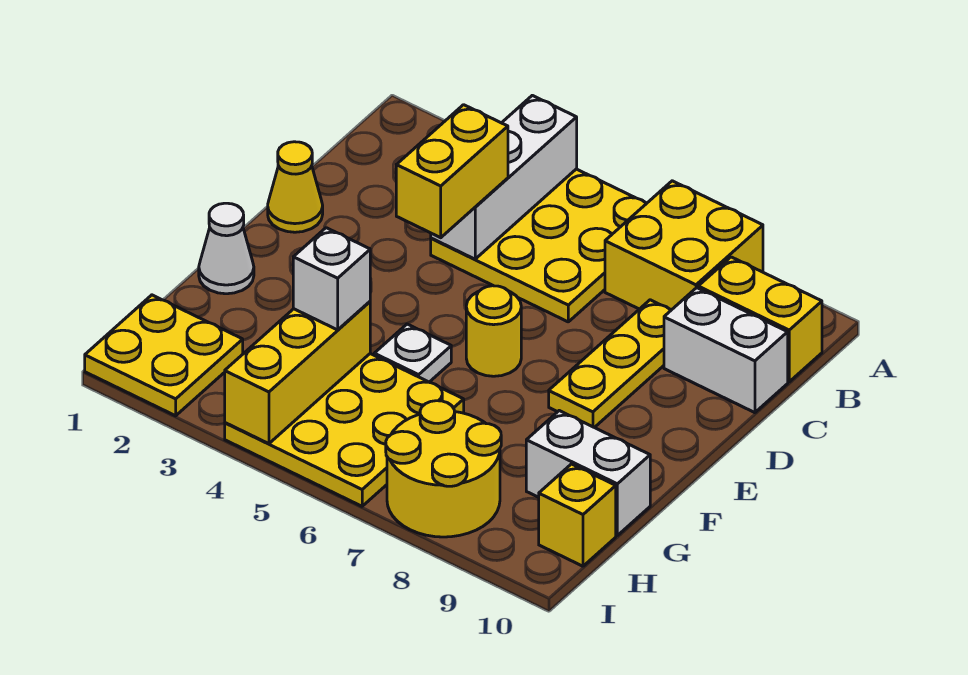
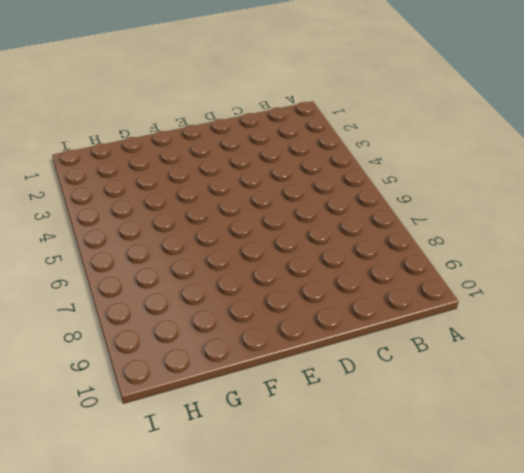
none -> yellow 3x3 plate [431,169,647,322]
none -> yellow 2x2 brick [605,181,763,310]
none -> yellow 1x2 brick [698,257,822,382]

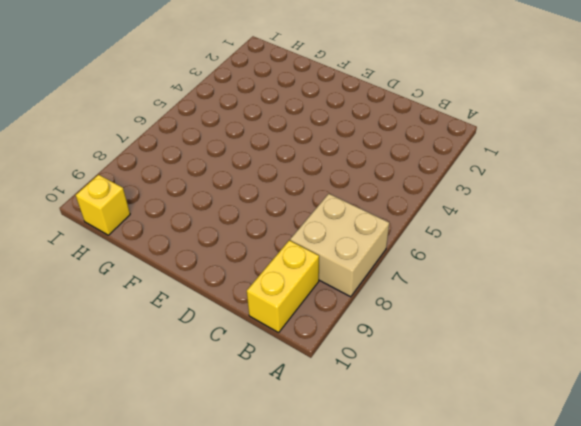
tan 2x2 brick [290,194,389,297] -> yellow 2x2 brick [605,181,763,310]
none -> yellow 3x3 plate [431,169,647,322]
none -> yellow 1x3 plate [549,300,671,428]
none -> white 1x2 brick [664,288,788,413]

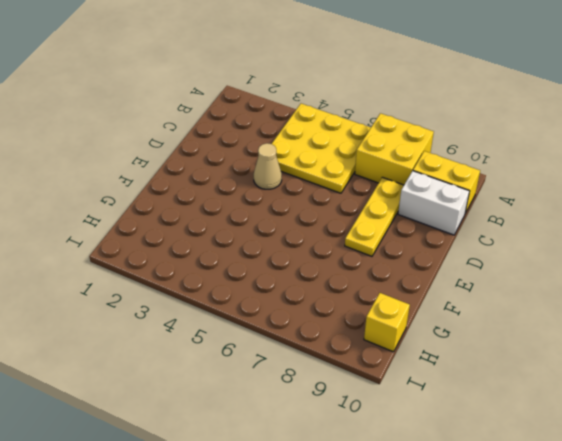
tan 1x1 cone [254,143,282,189] -> none
none -> yellow 1x1 cone [268,142,323,232]
none -> yellow 1x1 round brick [466,286,521,376]
none -> white 1x1 cone [199,203,254,294]

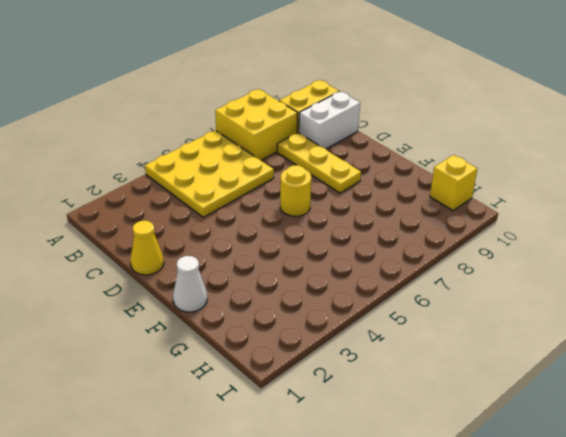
none -> white 1x1 plate [374,324,451,382]
none -> yellow 3x3 plate [225,354,464,506]
none -> white 1x2 brick [526,411,650,535]

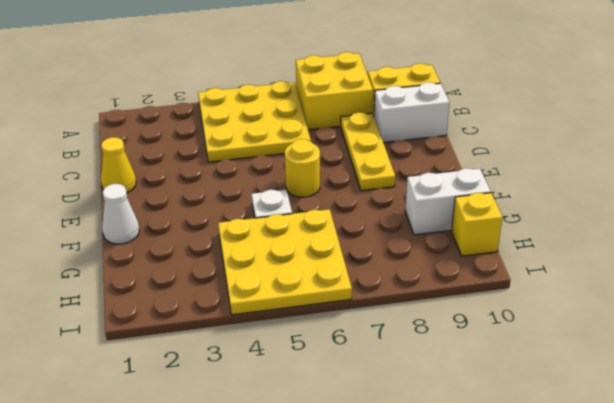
none -> yellow 2x2 plate [85,295,243,416]
none -> yellow 2x2 round brick [386,401,501,537]
none -> white 1x3 brick [431,95,577,259]

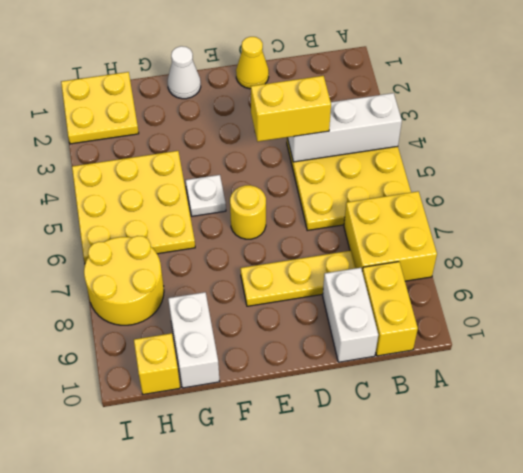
none -> yellow 1x3 brick [225,302,370,444]
none -> white 1x1 brick [293,228,370,330]

